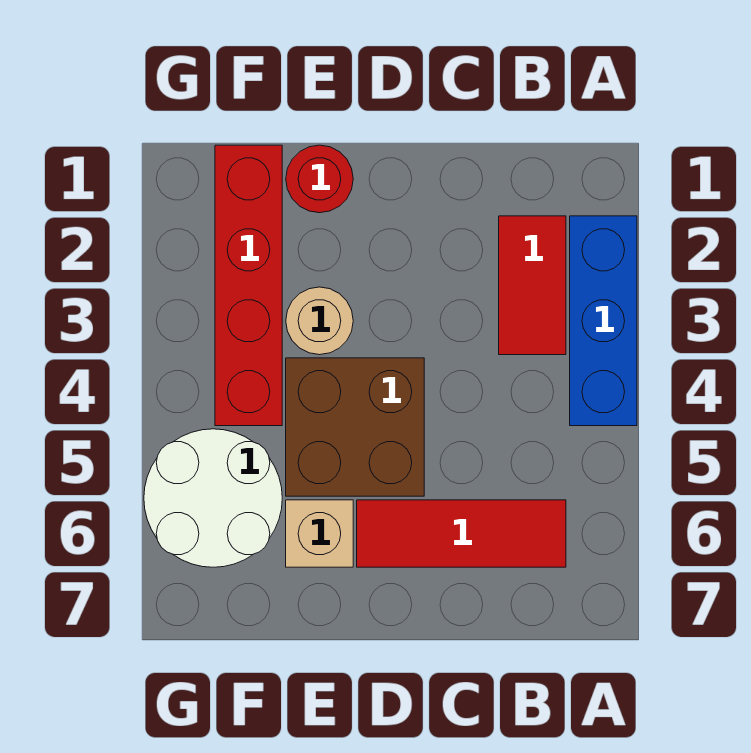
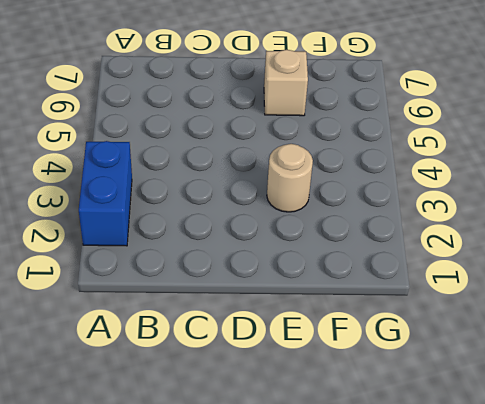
blue 1x2 brick [79,141,132,246] -> blue 1x3 brick [570,216,637,426]
none -> red 1x2 tile [499,216,566,355]
none -> red 1x3 tile [357,500,566,567]

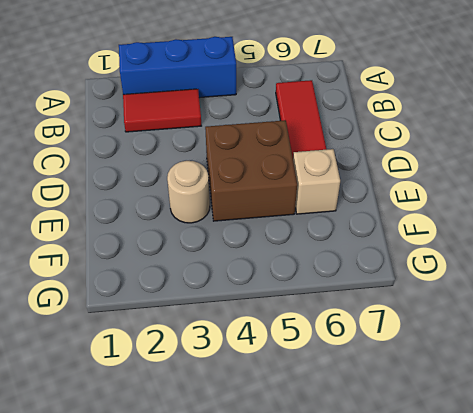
none -> red 1x1 round brick [286,145,353,213]
none -> red 1x4 brick [215,145,282,426]

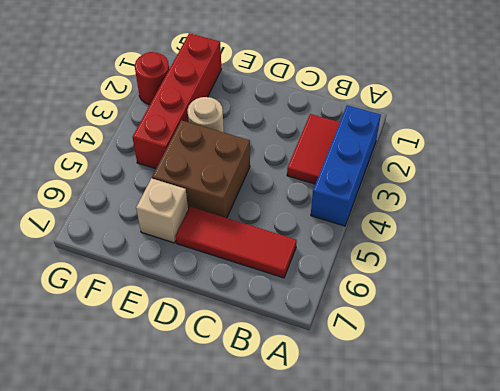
red 1x1 round brick [135,52,169,105] -> red 1x1 round brick moved to [286,145,353,213]
none -> white 2x2 round brick [144,429,282,567]

